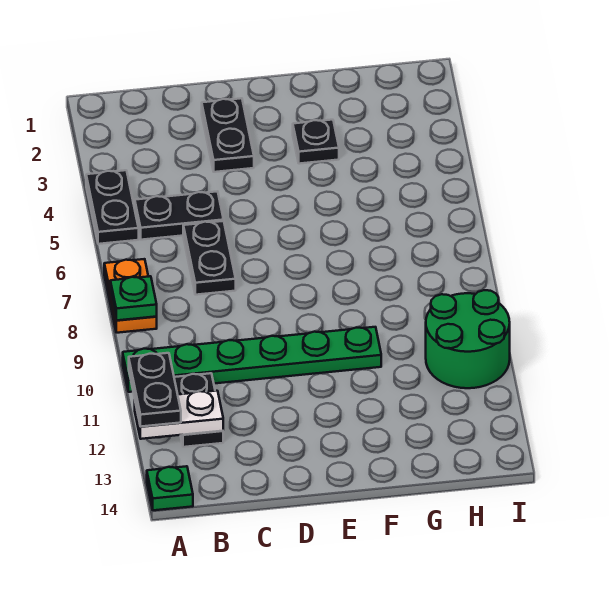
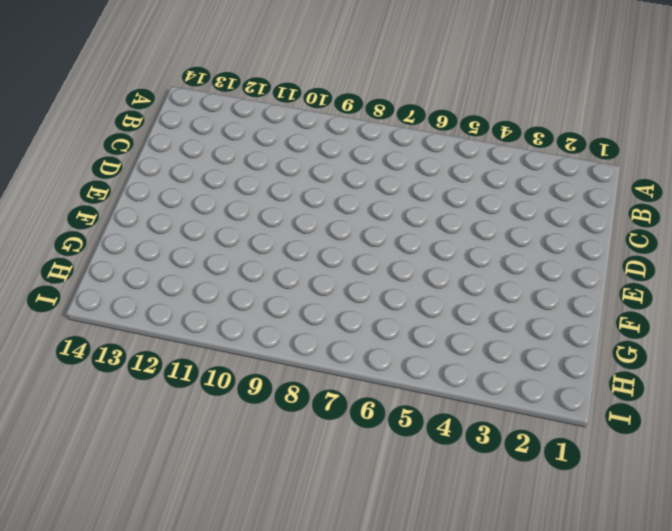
none -> black 1x2 plate [86,170,139,244]
none -> orange 1x2 plate [104,259,157,333]
none -> green 1x6 plate [123,327,381,392]

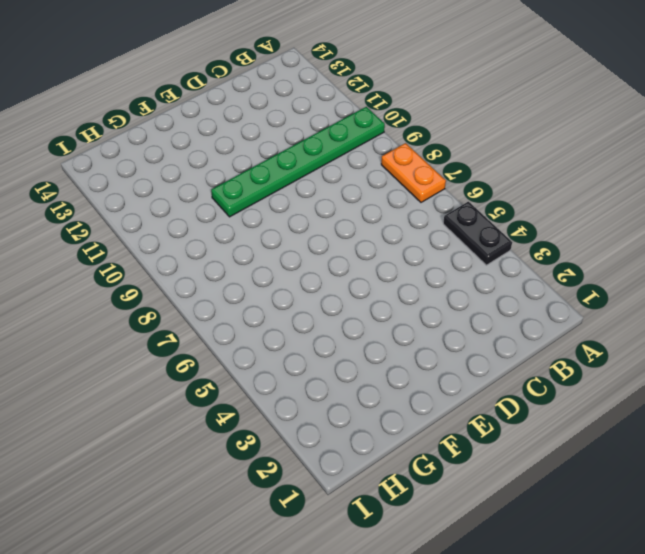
none -> green 1x1 plate [147,466,193,510]
none -> black 1x2 plate [135,191,224,240]
none -> black 1x2 plate [174,373,223,447]

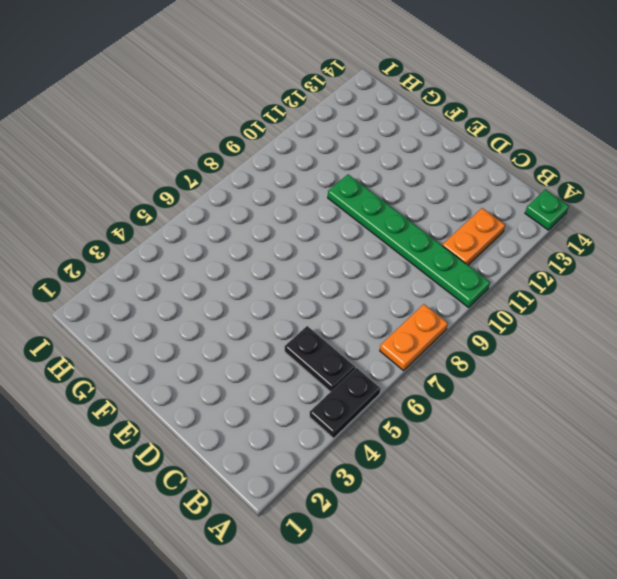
orange 1x2 plate [442,208,505,265] -> black 1x2 plate [174,373,223,447]
none -> black 1x2 plate [183,221,236,295]
none -> black 1x2 plate [202,98,254,172]
none -> black 1x1 plate [293,120,339,164]

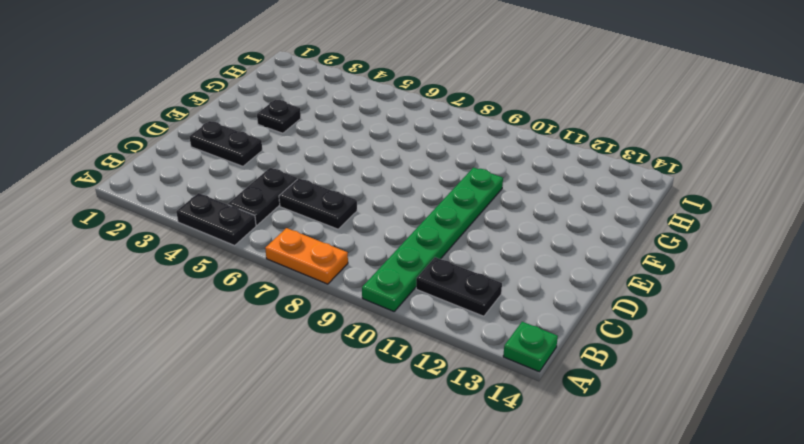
none -> green 2x2 round brick [426,290,510,388]
none -> green 1x1 plate [110,276,157,320]
none -> white 1x2 plate [135,391,223,439]

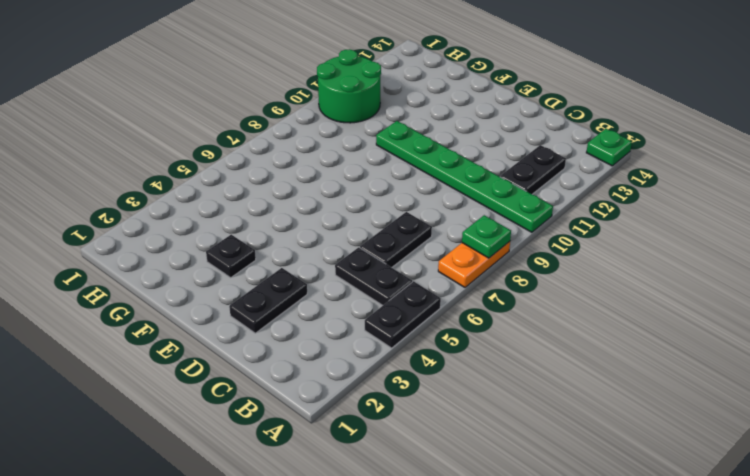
none -> white 1x2 plate [135,391,223,439]
none -> black 1x2 plate [129,353,181,427]

